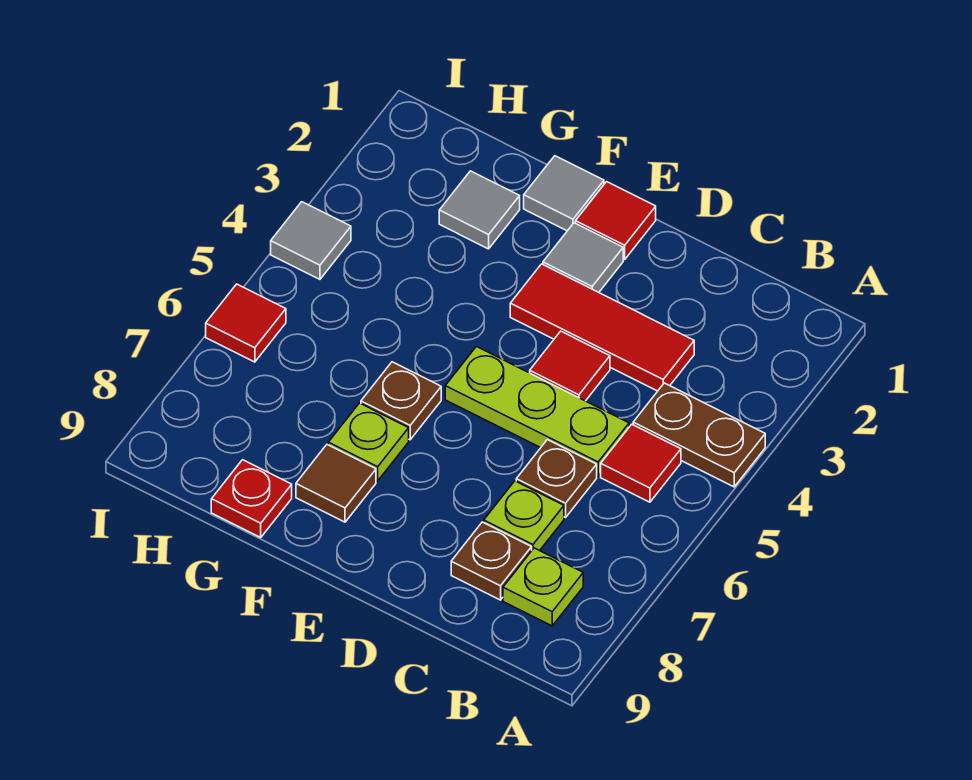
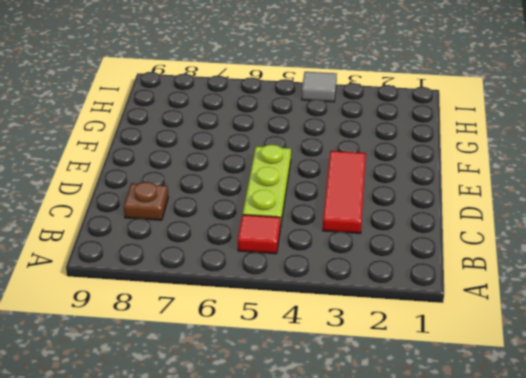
none -> brown 1x2 plate [633,383,765,487]
none -> lime 1x1 plate [503,548,583,626]
none -> brown 1x1 plate [516,440,597,518]

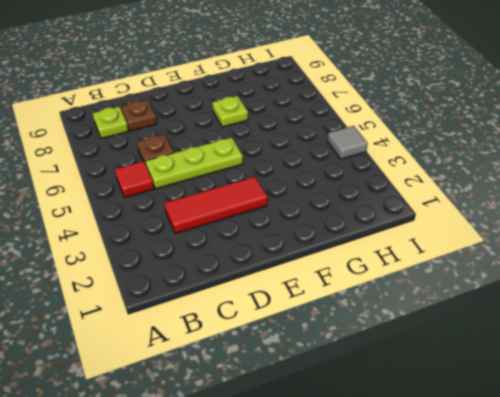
none -> brown 1x2 plate [633,383,765,487]
none -> lime 1x1 plate [484,481,564,551]
none -> red 1x1 tile [530,331,610,401]

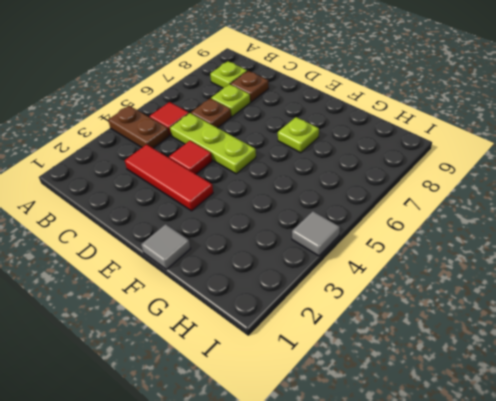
none -> red 1x1 tile [576,182,656,259]
none -> grey 1x1 tile [543,223,623,292]
none -> brown 1x1 plate [361,362,441,440]

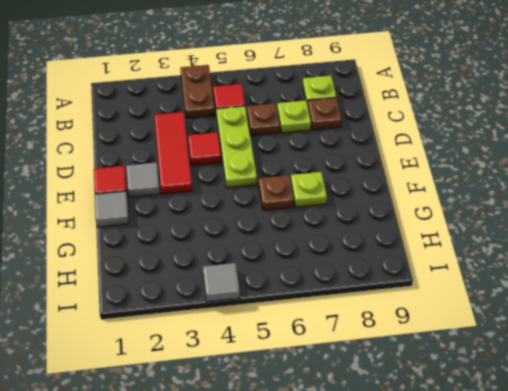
none -> brown 1x1 tile [296,445,376,522]
none -> grey 1x1 tile [439,171,520,249]
none -> red 1x1 plate [211,460,292,537]

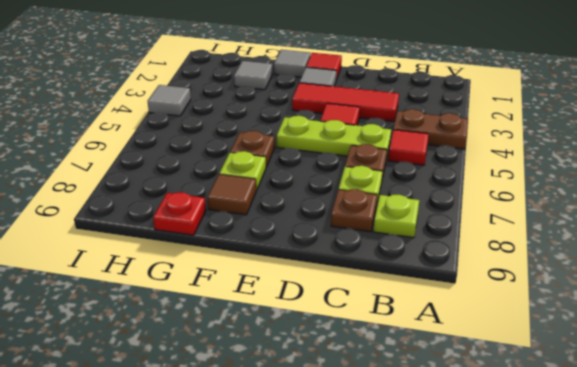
none -> red 1x1 tile [206,284,286,362]

